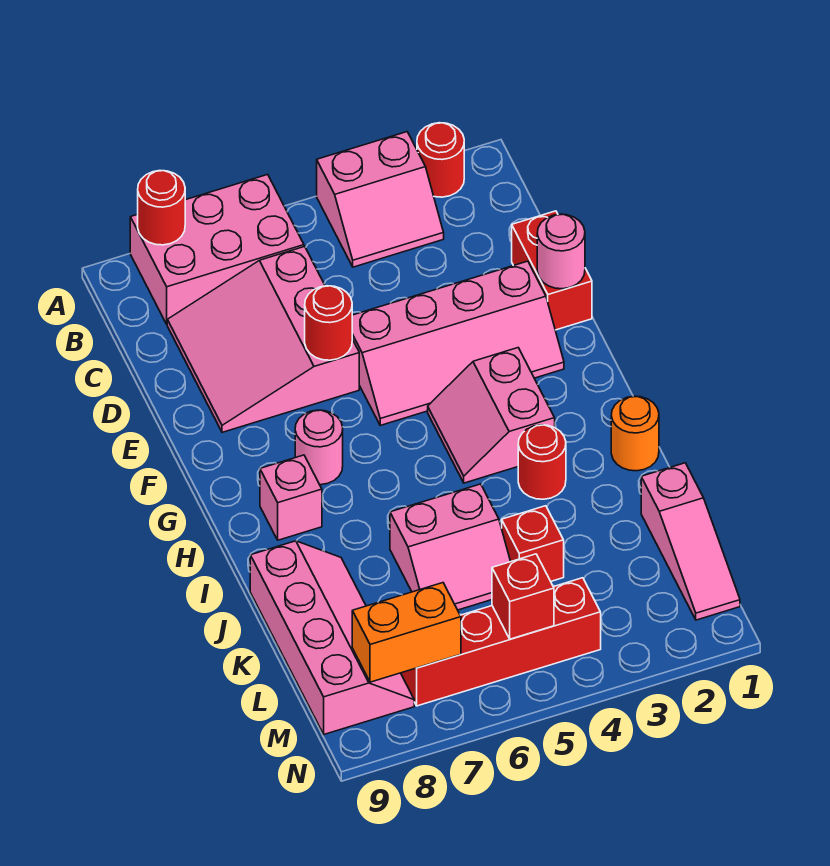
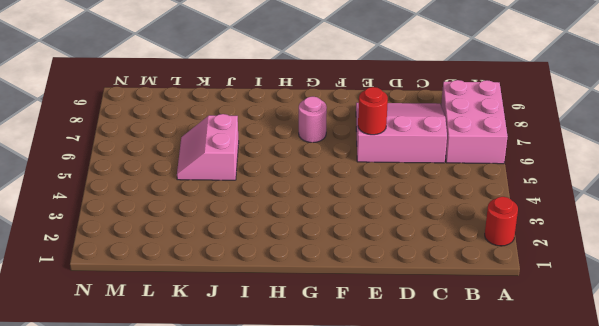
none -> pink 2x2 slope [317,132,444,267]
none -> red 1x2 brick [512,211,592,330]
none -> pink 2x4 slope [352,261,564,425]

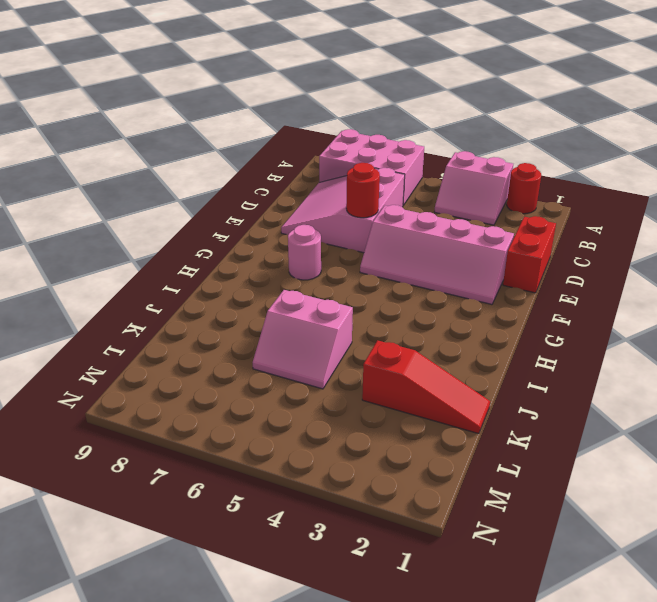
red 1x3 slope [362,340,490,434] -> pink 1x3 slope [641,463,740,620]
none -> pink 2x2 slope [428,348,555,483]
none -> pink 1x1 brick [260,455,322,540]
none -> orange 1x1 round brick [611,396,659,471]

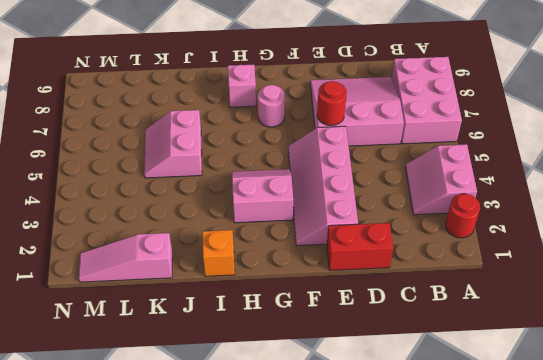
orange 1x1 brick [203,230,235,276] -> orange 1x1 round brick [611,396,659,471]
none -> red 1x1 round brick [518,425,566,499]
none -> pink 2x4 slope [250,541,414,734]
none -> red 1x1 brick [502,506,564,581]

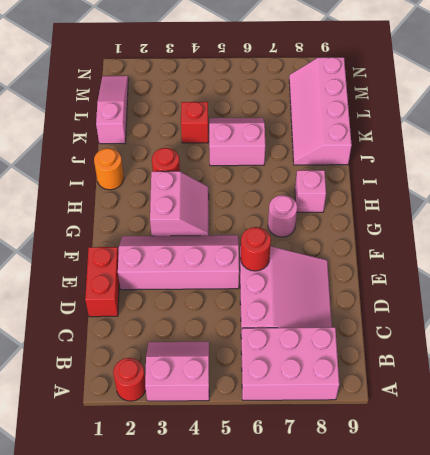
none -> red 1x4 brick [401,578,601,706]
none -> red 1x1 round brick [138,171,185,245]
none -> pink 1x1 round brick [537,214,585,289]

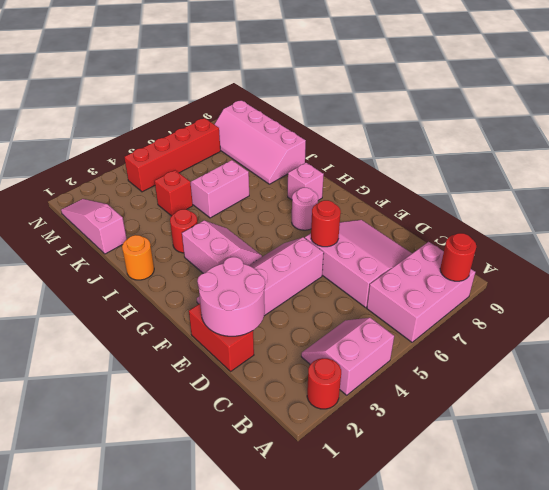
pink 2x2 round brick [197,257,265,336] -> pink 1x1 round brick [537,214,585,289]
none -> red 1x1 brick [492,554,554,639]
none -> orange 1x2 brick [352,583,461,682]

